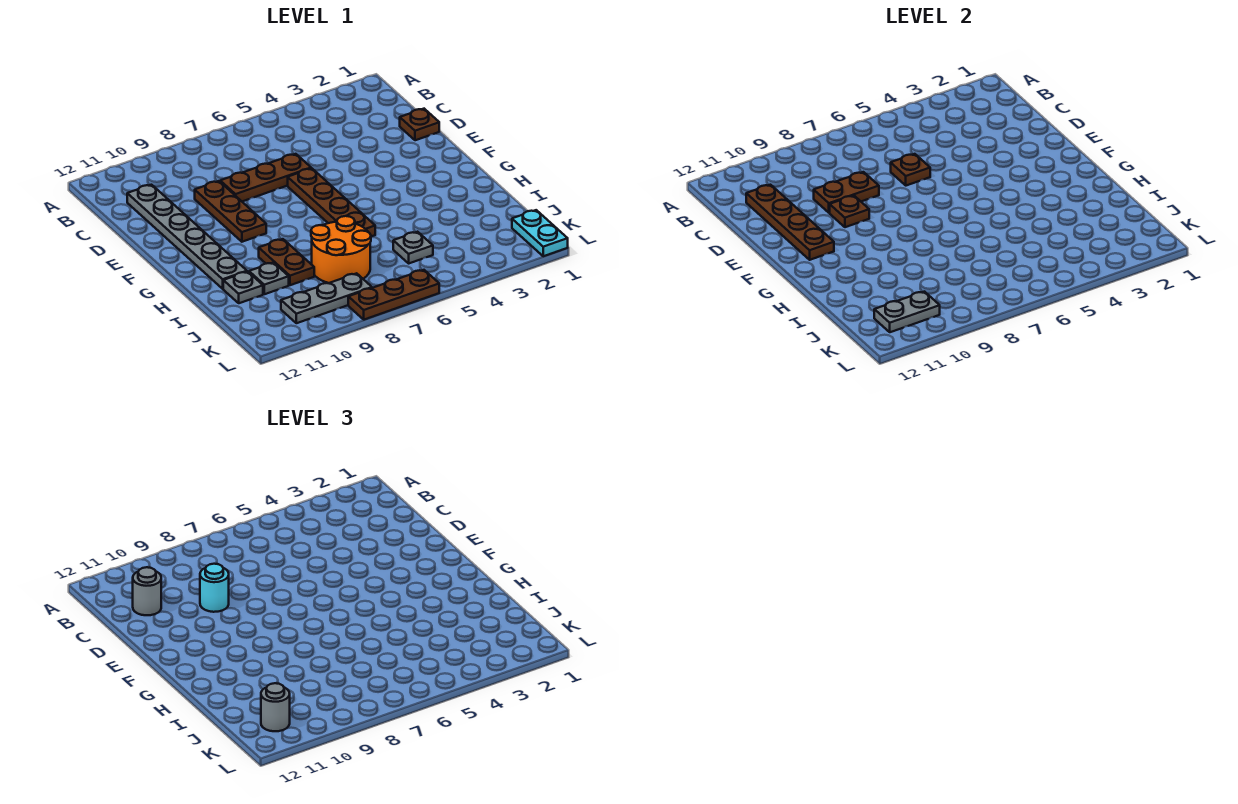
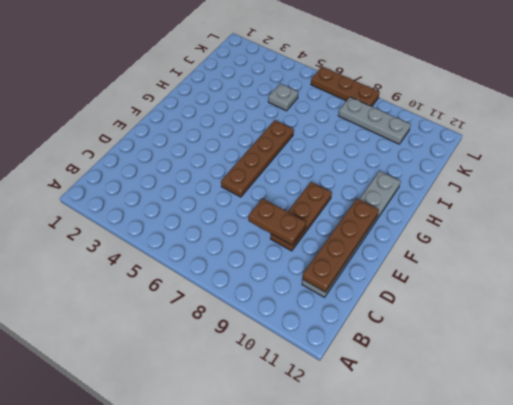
none -> brown 1x1 plate [400,109,439,140]
none -> brown 1x3 plate [220,154,311,201]
none -> brown 1x2 plate [259,239,314,285]

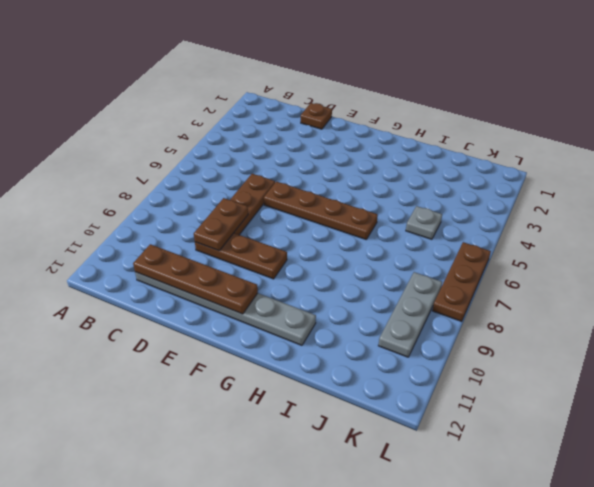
none -> brown 1x2 plate [259,239,314,285]
none -> orange 2x2 round brick [311,216,371,283]
none -> grey 1x1 plate [249,262,289,294]

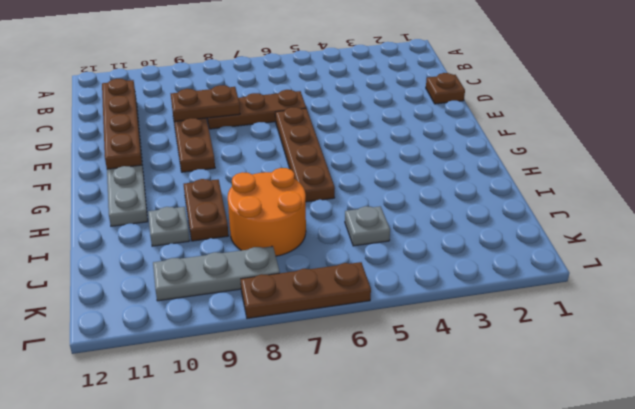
none -> grey 1x1 plate [223,272,263,303]
none -> cyan 1x2 plate [512,210,568,256]
none -> brown 1x1 plate [891,154,930,186]

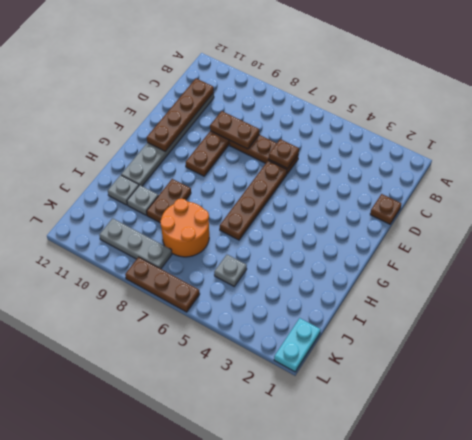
none -> brown 1x1 plate [830,196,869,227]
none -> grey 1x2 plate [874,292,940,332]
none -> grey 1x1 round brick [133,567,161,615]

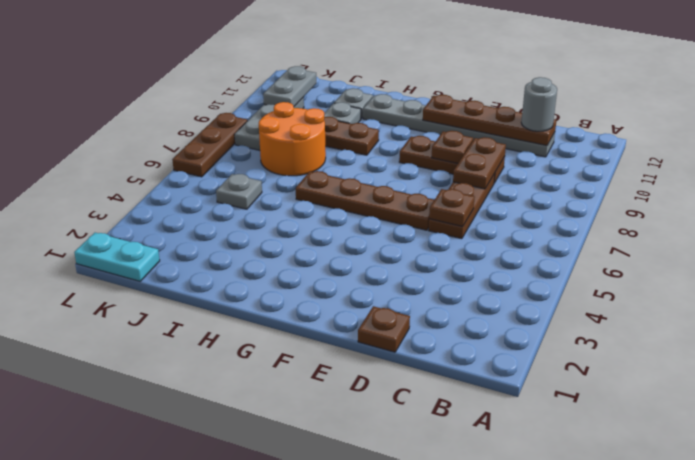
none -> cyan 1x1 round brick [200,564,229,612]
none -> grey 1x1 round brick [261,683,290,731]

